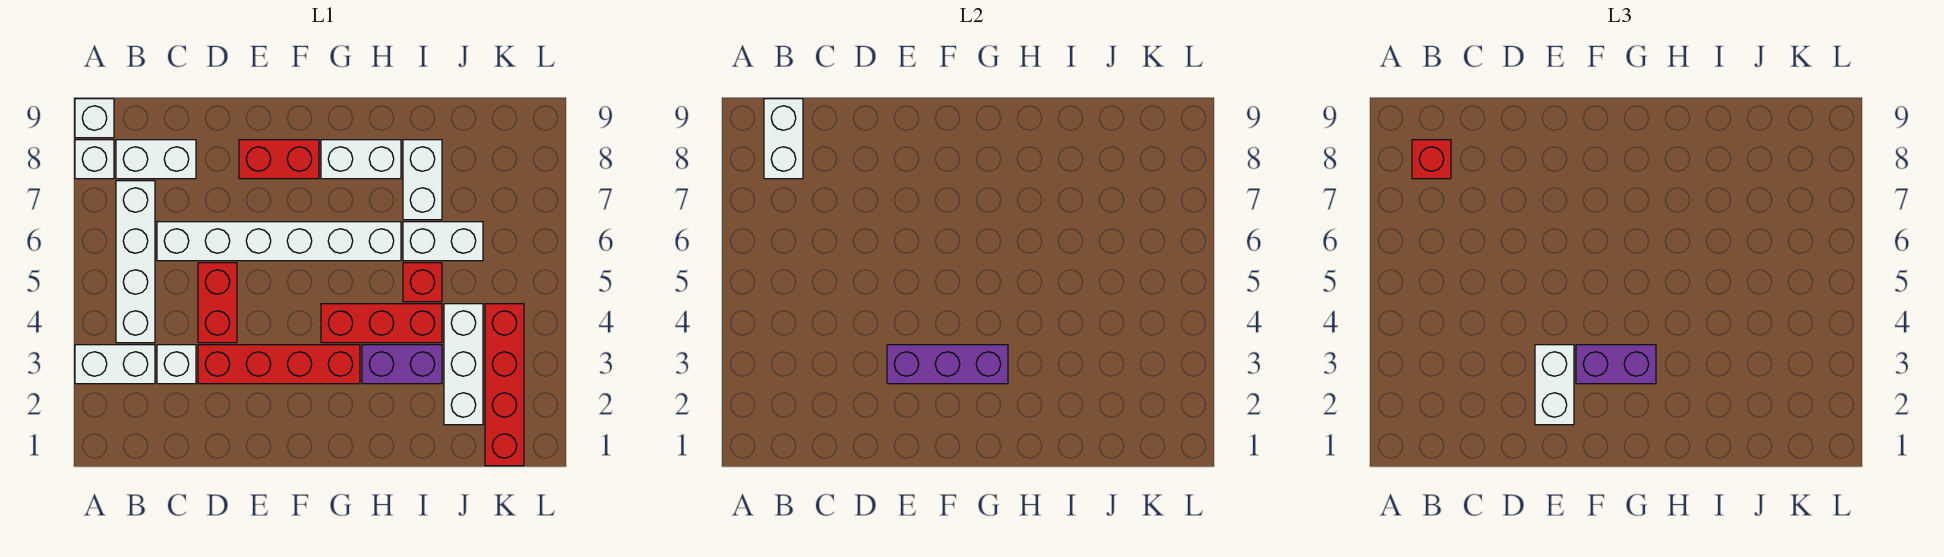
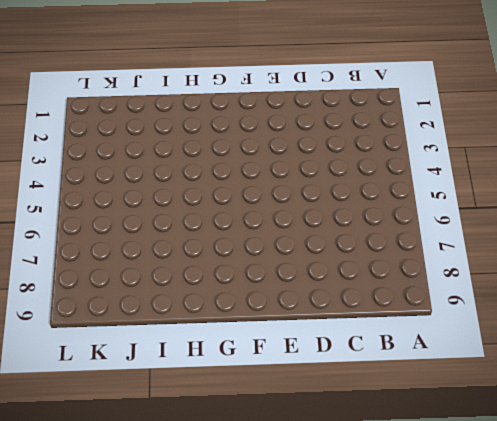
none -> white 1x2 brick [75,345,155,384]
none -> white 1x1 brick [75,140,114,179]
none -> white 1x1 brick [75,99,114,138]

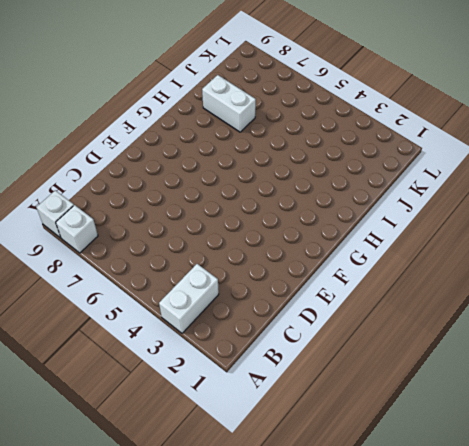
none -> white 1x4 brick [116,181,155,343]
none -> white 1x2 brick [116,140,196,179]
none -> white 1x1 brick [157,345,196,384]

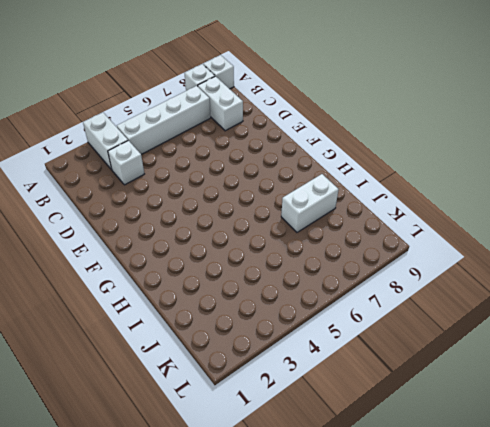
none -> white 1x6 brick [157,222,401,261]
none -> red 1x4 brick [198,345,360,384]
none -> red 1x2 brick [198,263,237,343]

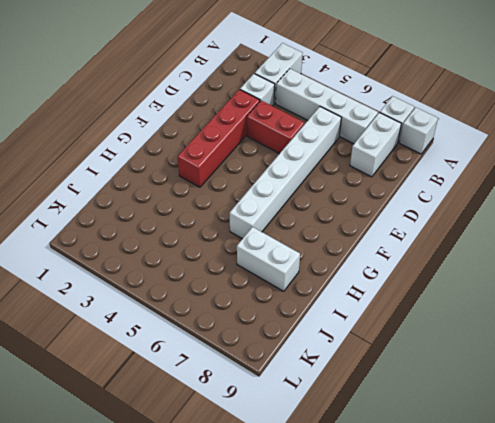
none -> red 1x2 brick [239,140,319,179]
none -> red 1x3 brick [321,304,442,343]
none -> white 1x2 brick [321,140,401,179]

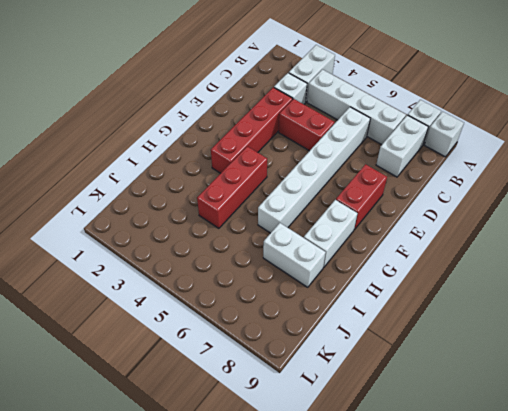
none -> purple 1x2 brick [362,345,442,384]
none -> red 1x1 brick [403,263,442,302]
none -> white 1x2 brick [403,222,483,261]

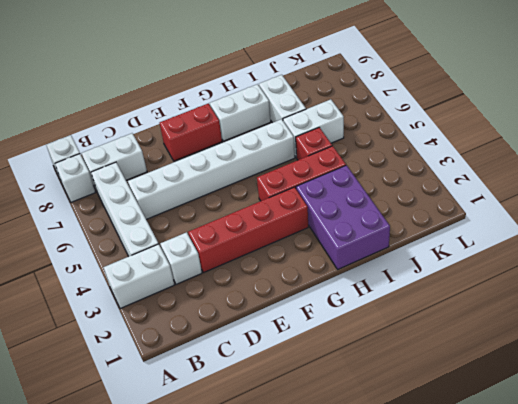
purple 2x3 brick [296,165,390,269] -> purple 1x2 brick [362,345,442,384]
none -> red 1x2 brick [198,263,237,343]
none -> white 1x3 brick [444,304,483,425]
none -> red 1x4 brick [485,304,524,466]

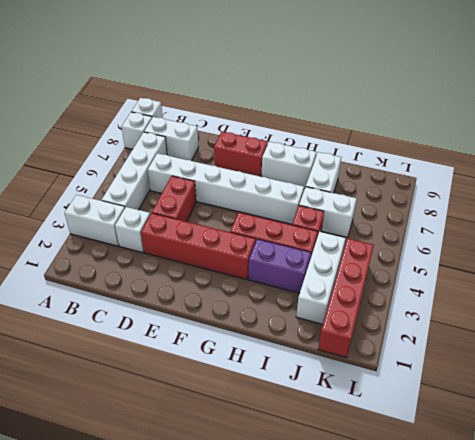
none -> white 1x2 brick [764,99,803,179]
none -> purple 1x3 brick [887,345,1008,384]
none -> red 1x1 brick [1412,140,1451,179]

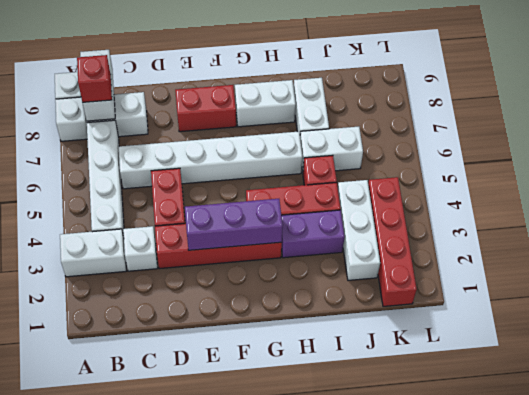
none -> white 1x2 brick [1535,345,1574,425]
none -> purple 1x2 brick [1576,345,1656,384]

